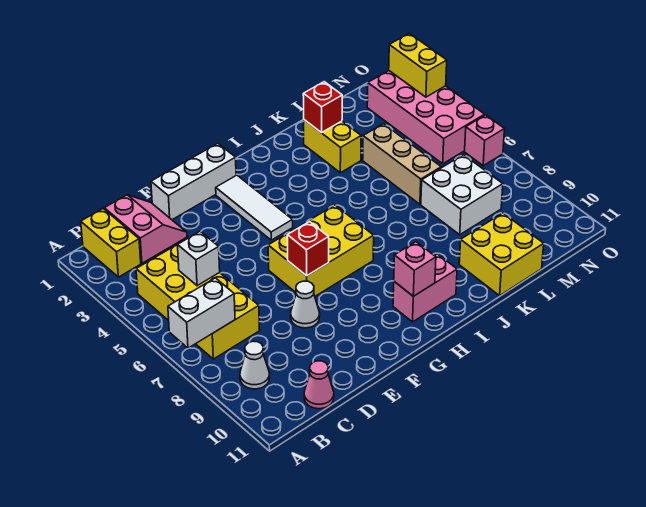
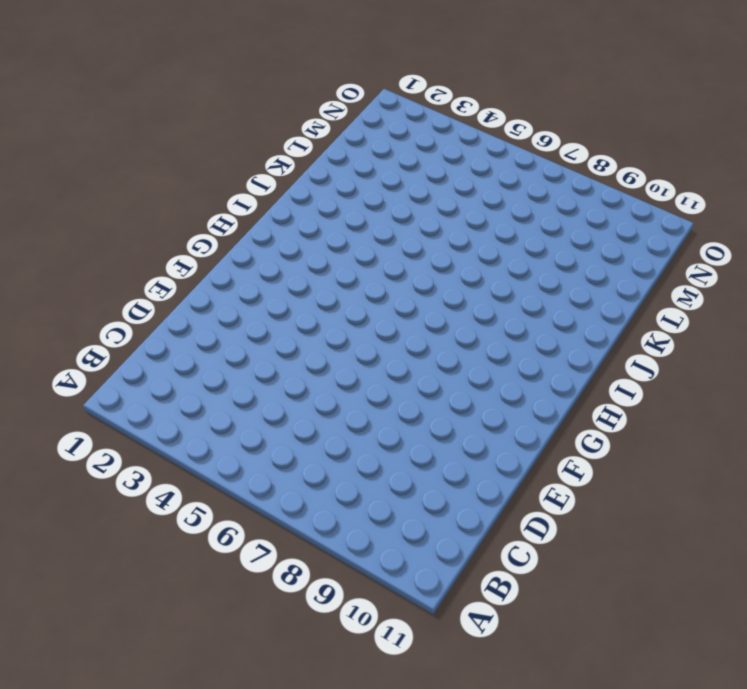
none -> yellow 1x2 brick [81,209,141,277]
none -> yellow 2x4 brick [136,245,259,359]
none -> white 1x1 cone [240,341,270,389]

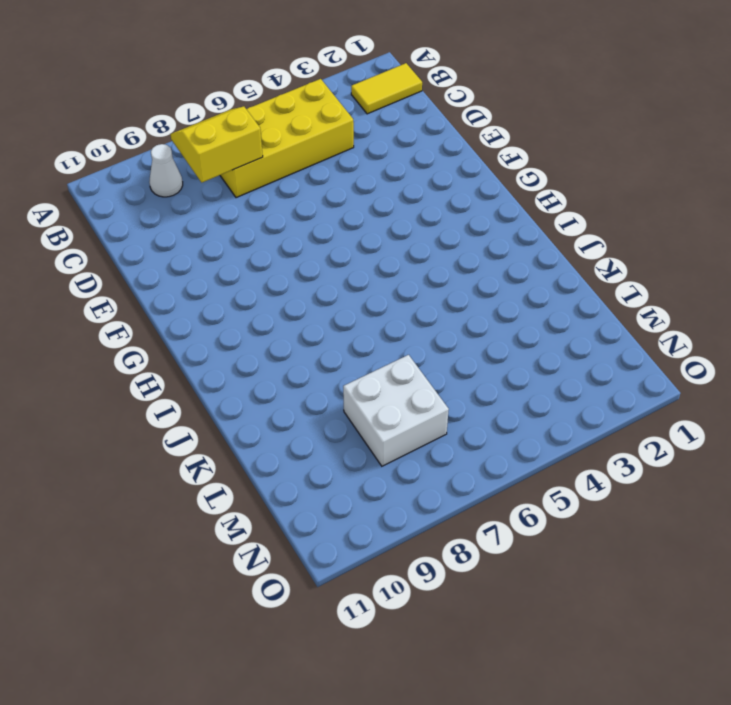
yellow 1x2 tile [351,63,422,114] -> yellow 1x2 brick [81,209,141,277]
yellow 2x2 slope [170,107,263,182] -> white 1x2 brick [168,278,235,348]
none -> pink 2x2 slope [104,195,187,263]
none -> pink 1x1 cone [304,361,334,409]
none -> white 1x3 brick [151,143,236,220]

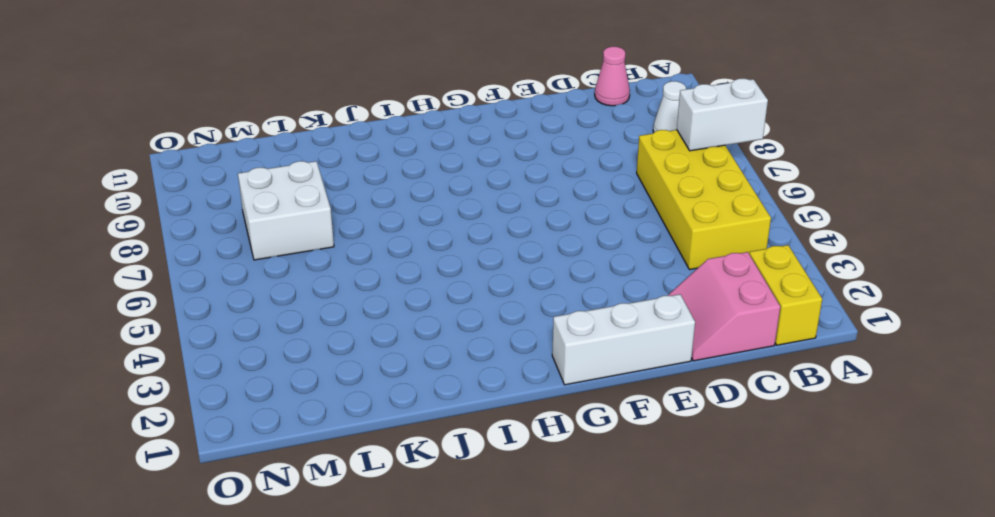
none -> white 1x1 cone [291,281,320,328]
none -> yellow 2x3 brick [268,205,374,296]
none -> white 1x3 tile [216,175,293,240]

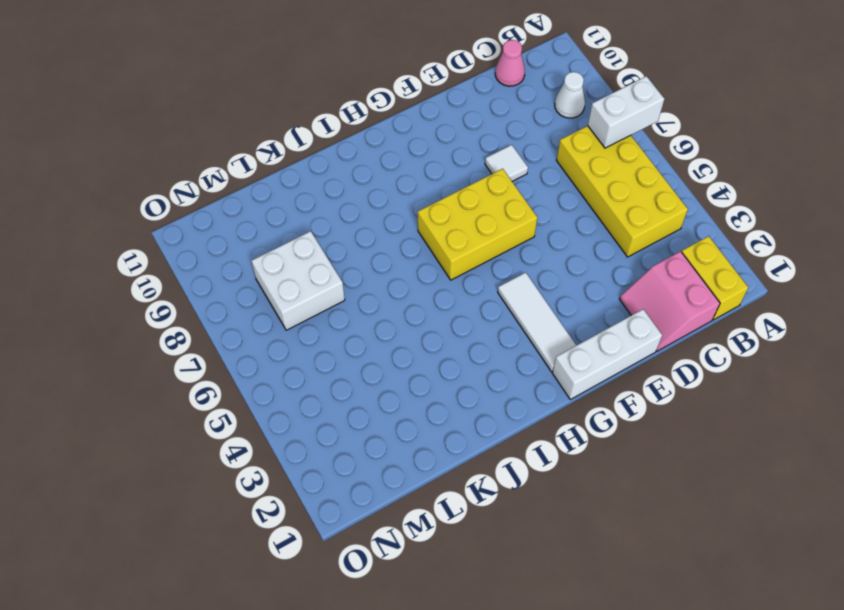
white 1x1 tile [485,145,528,181] -> white 1x1 cone [291,281,320,328]
none -> pink 1x2 brick [393,254,457,322]
none -> yellow 1x2 brick [304,120,361,173]
none -> yellow 2x2 brick [459,213,544,296]

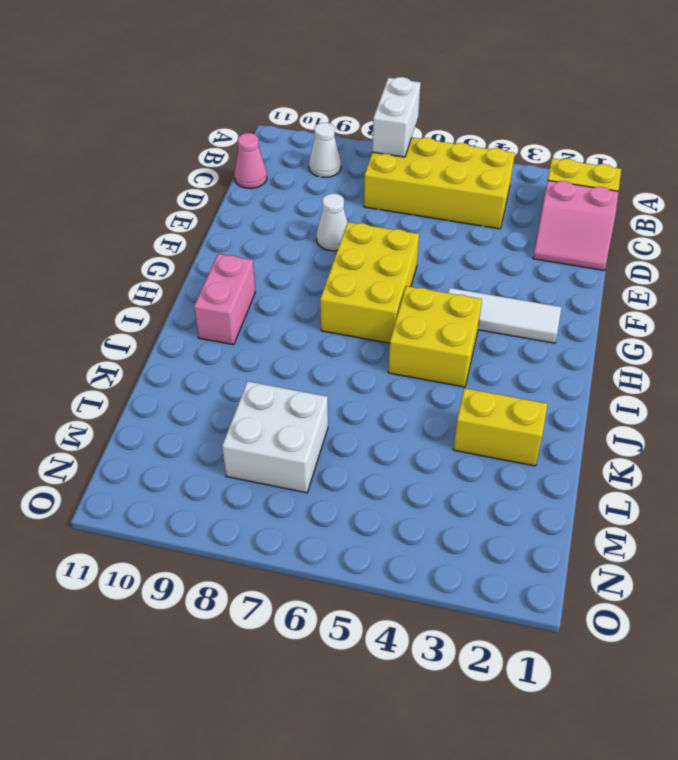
yellow 2x2 brick [388,286,482,387] -> yellow 2x2 brick moved to [459,213,544,296]
none -> white 1x3 brick [151,143,236,220]
none -> tan 1x3 brick [363,124,441,204]
none -> pink 2x4 brick [367,71,485,164]

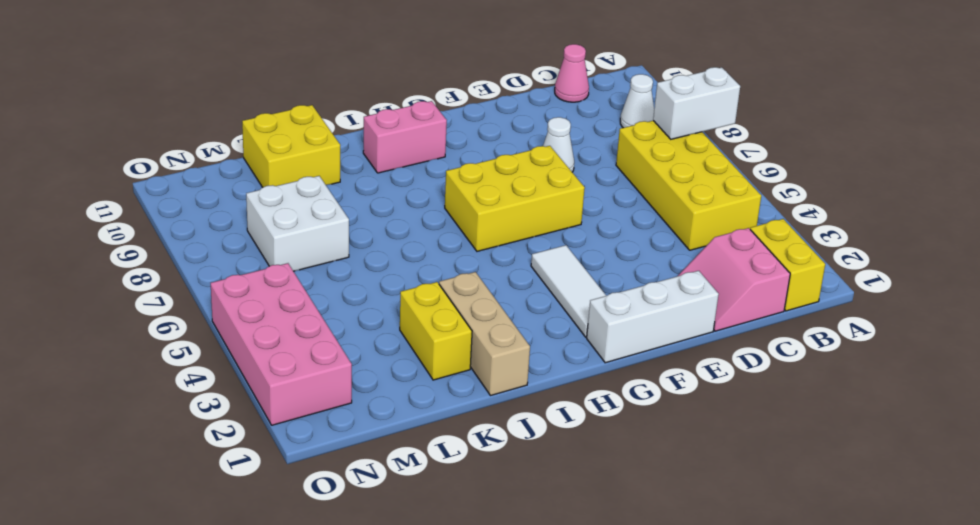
tan 1x3 brick [439,272,530,396] -> tan 1x3 brick moved to [363,124,441,204]
none -> pink 1x1 brick [465,115,504,166]
none -> white 1x1 brick [178,231,220,286]
none -> red 1x1 brick [287,222,329,276]

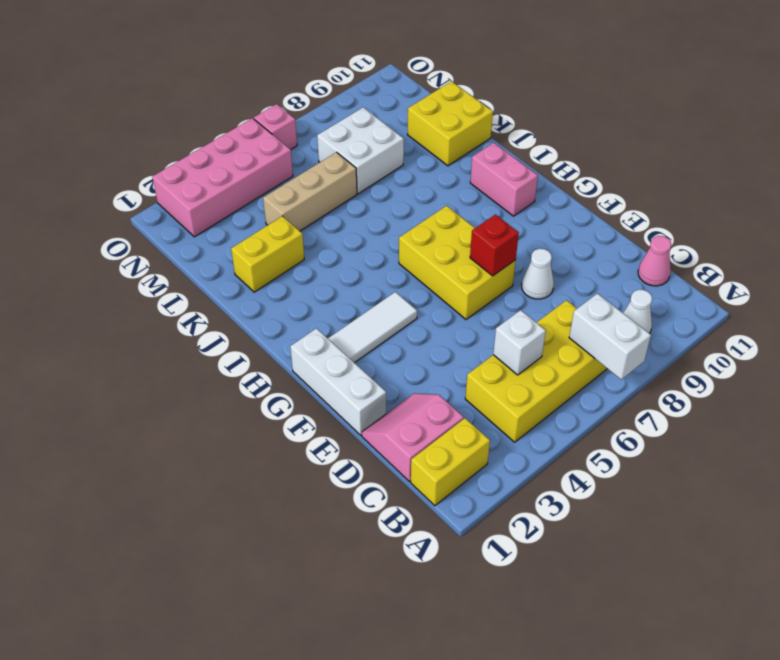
none -> pink 1x1 brick [394,242,436,296]
none -> red 1x1 brick [303,82,342,133]
none -> yellow 1x2 brick [389,33,447,97]

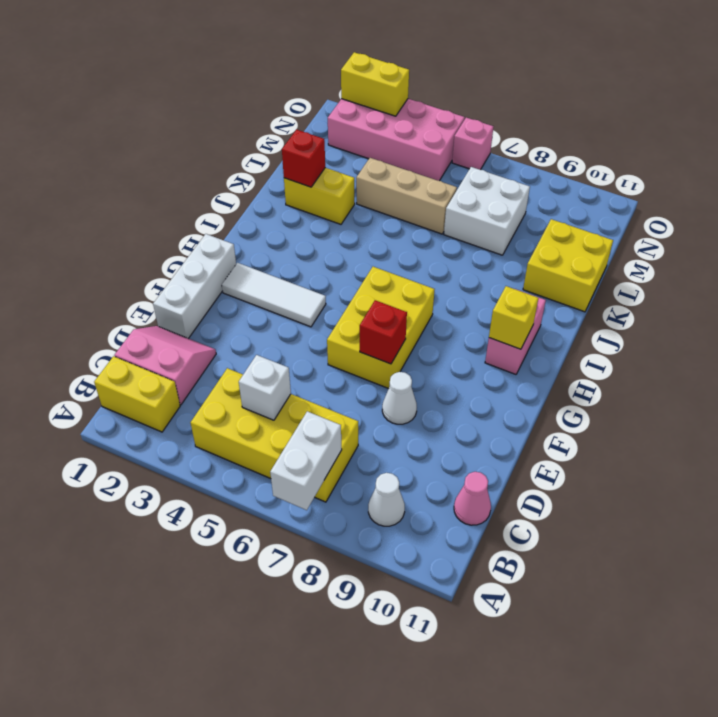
yellow 1x1 brick [489,286,538,349] -> pink 1x1 brick [394,242,436,296]

